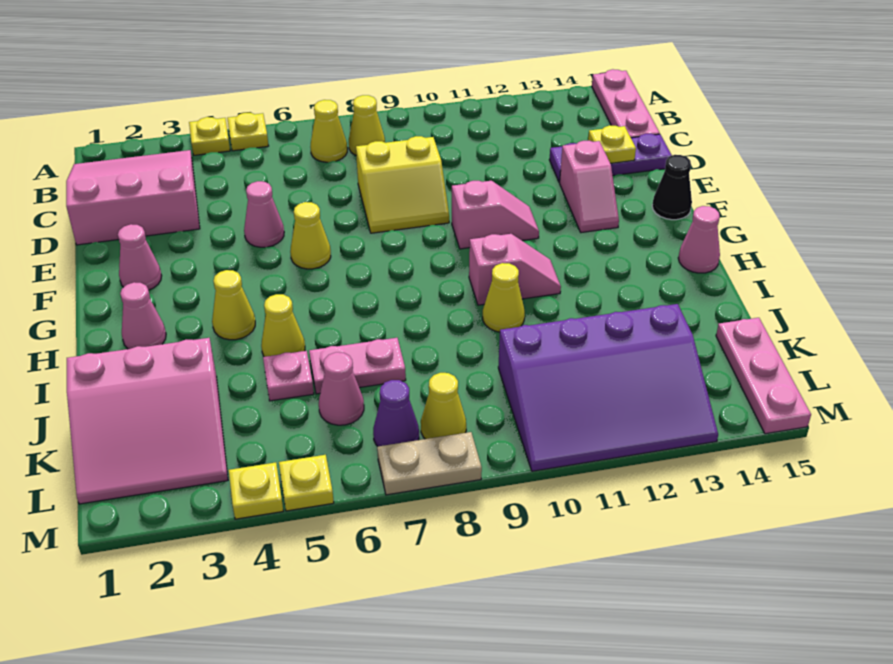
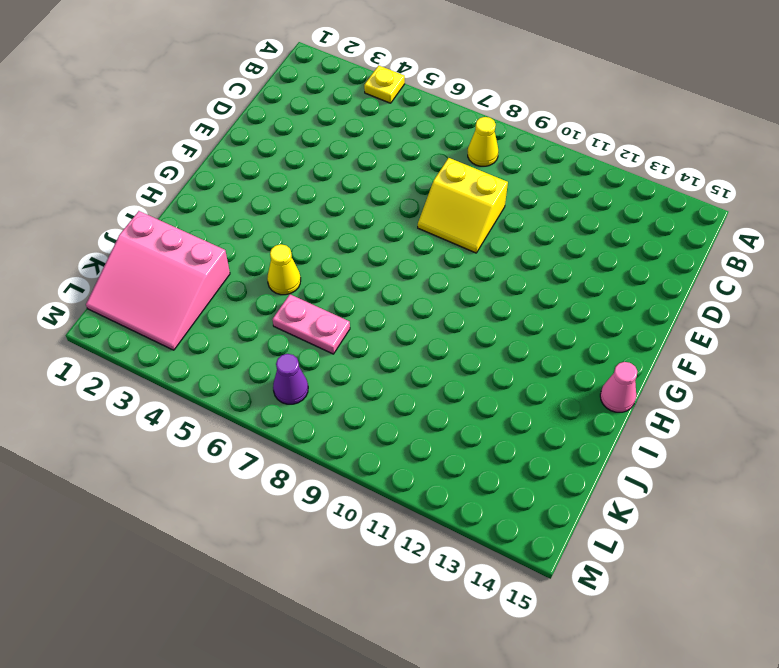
none -> yellow 1x1 plate [227,113,268,151]
none -> pink 1x3 plate [592,69,660,138]
none -> pink 3x3 slope [66,150,200,245]
none -> yellow 1x1 cone [310,100,347,162]

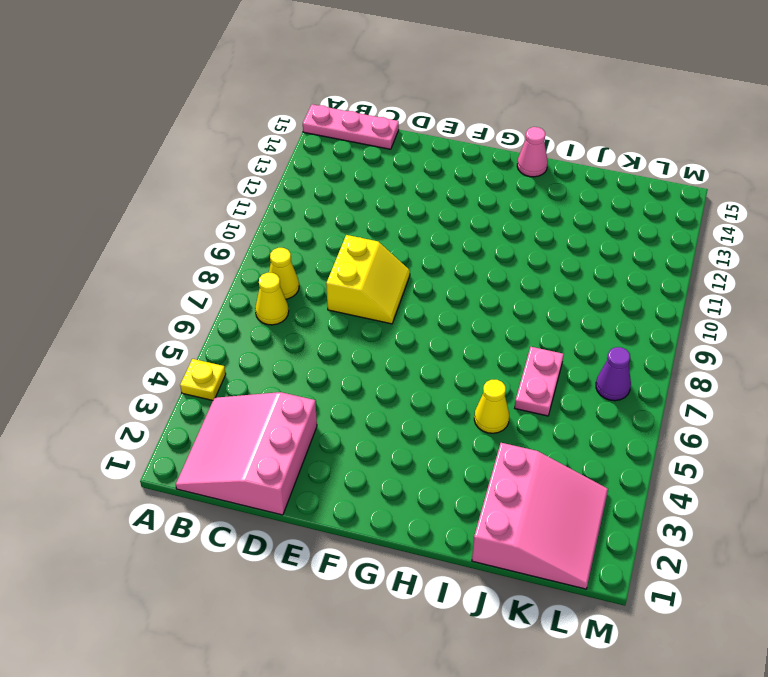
none -> yellow 1x1 plate [227,113,268,151]
none -> purple 1x3 plate [549,134,672,182]
none -> pink 1x1 cone [244,181,284,247]
none -> pink 1x2 slope [560,141,619,233]

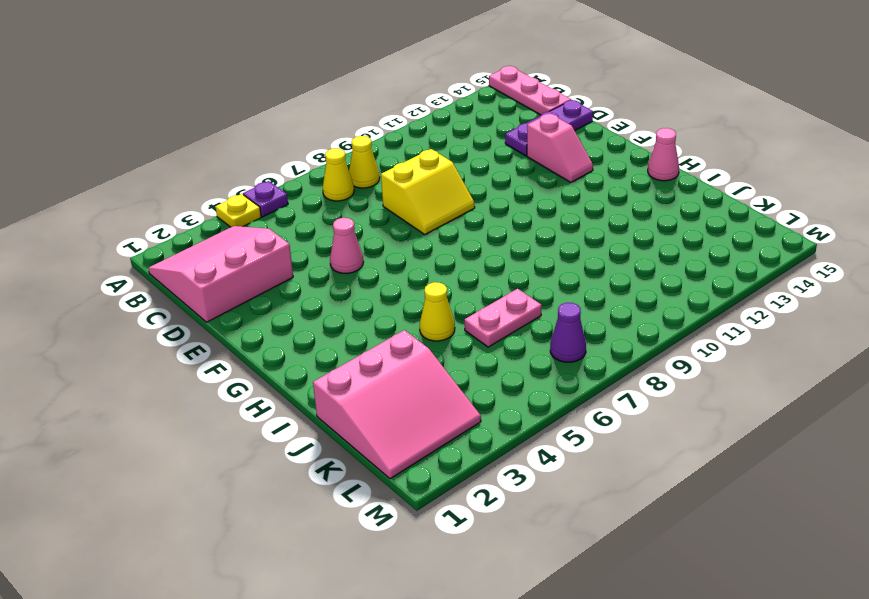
purple 1x1 plate [243,181,288,217] -> yellow 1x1 plate [227,113,268,151]
none -> pink 1x1 cone [118,224,162,290]
none -> yellow 1x1 cone [290,202,331,269]
none -> pink 1x2 slope [452,181,539,249]
none -> black 1x1 cone [652,155,692,220]

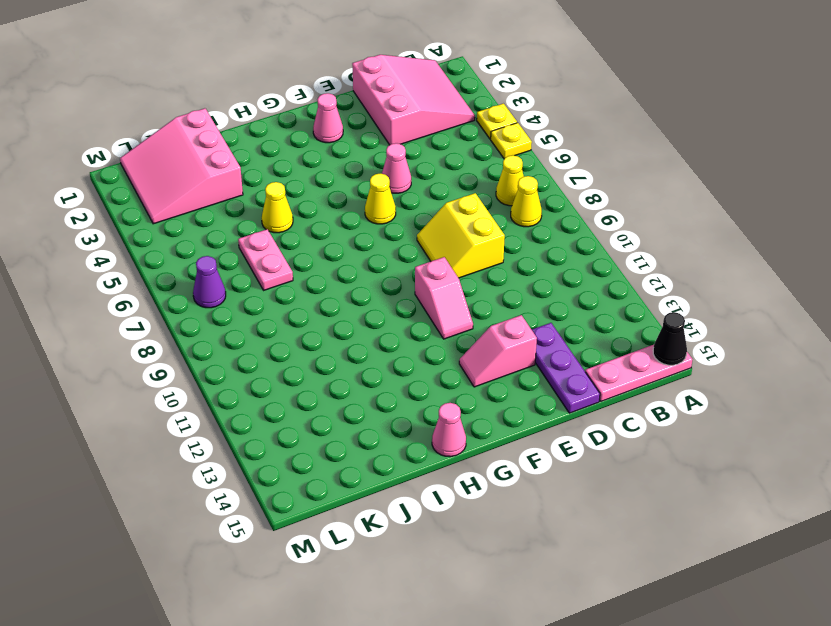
black 1x1 cone [653,312,687,365] -> black 1x1 cone moved to [652,155,692,220]
none -> pink 1x1 cone [120,282,166,349]
none -> yellow 1x1 cone [212,270,255,340]
none -> pink 1x2 slope [469,234,561,305]
none -> yellow 1x1 cone [483,263,525,332]

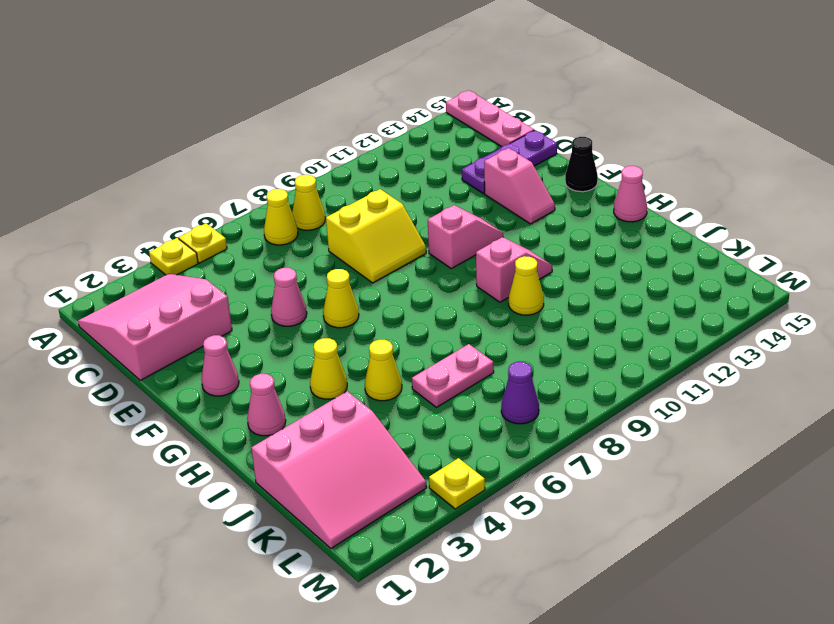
none -> pink 1x1 plate [263,351,314,401]
none -> pink 1x1 cone [319,352,364,425]
none -> purple 3x4 slope [498,304,718,471]
none -> pink 1x3 plate [716,318,811,434]

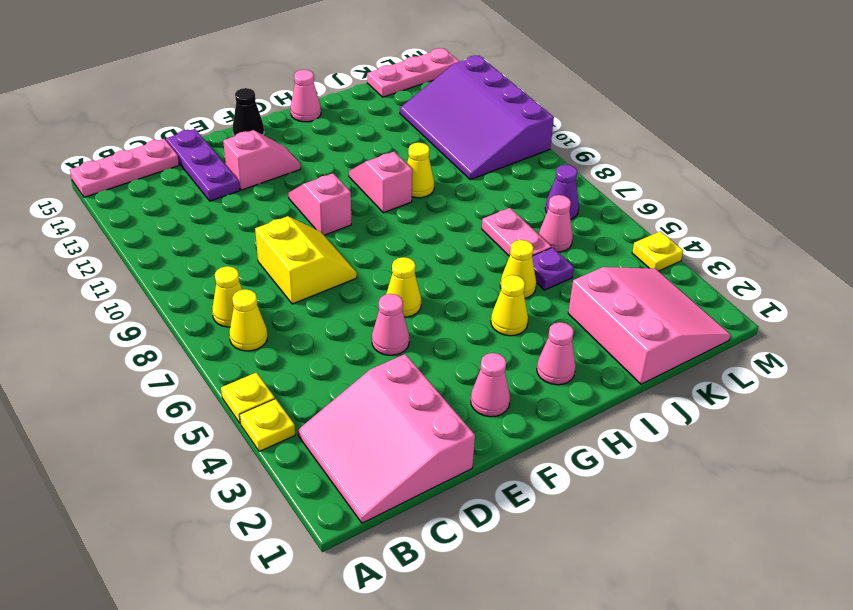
purple 1x1 plate [532,247,574,290] -> pink 1x1 plate [263,351,314,401]
purple 3x4 slope [400,56,554,180] -> purple 3x4 slope turned to [498,304,718,471]
none -> yellow 1x1 cone [421,373,466,439]
none -> yellow 1x1 plate [279,455,334,511]
none -> tan 1x2 plate [377,432,482,495]
none -> yellow 1x1 plate [588,125,636,163]

